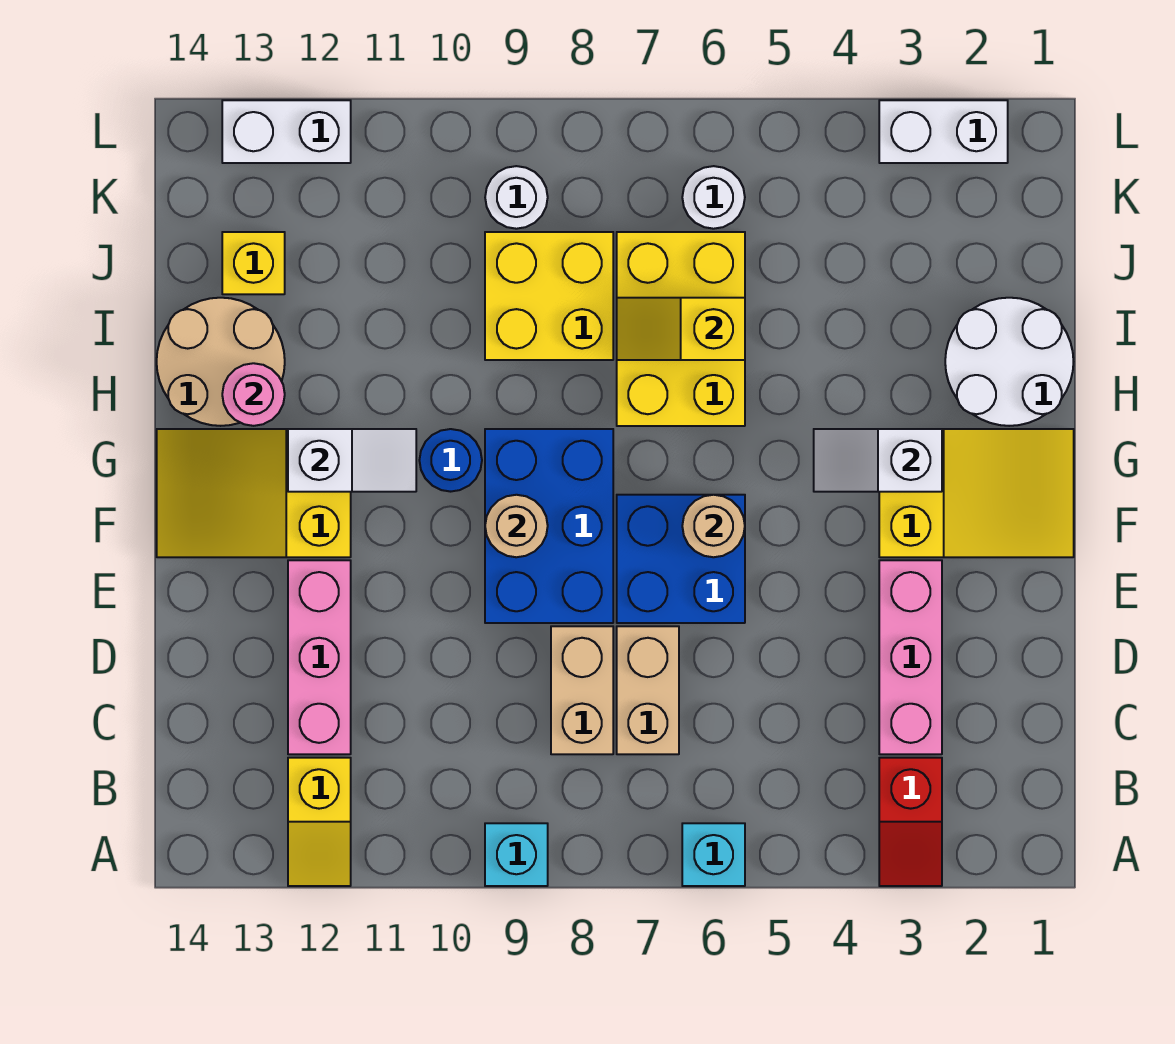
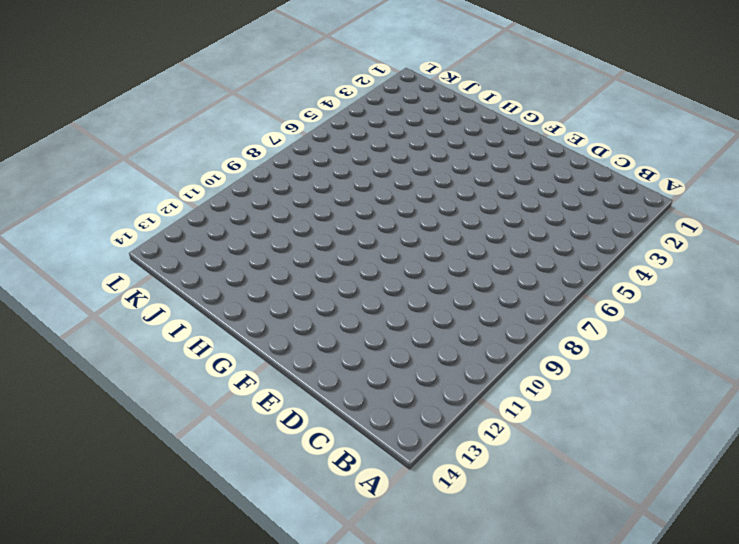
none -> red 1x2 slope [879,758,942,886]
none -> cyan 1x1 brick [682,823,745,886]
none -> cyan 1x1 brick [485,823,548,886]

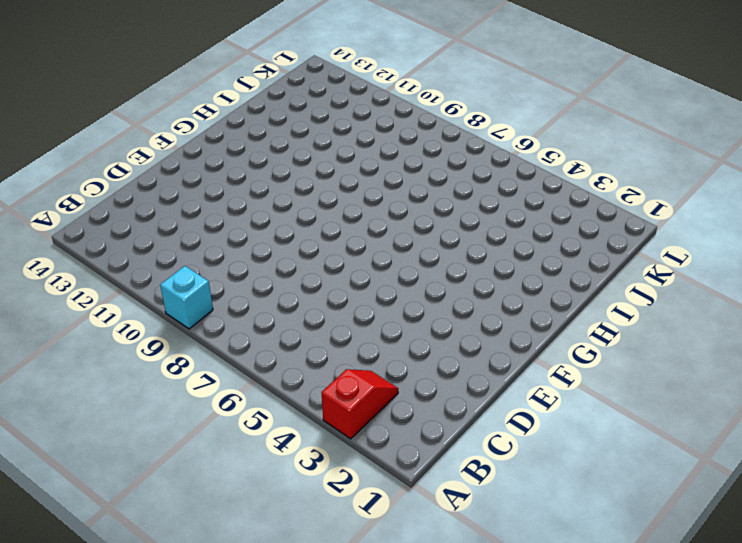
red 1x2 slope [321,369,398,439] -> red 1x2 slope turned to [879,758,942,886]
none -> cyan 1x1 brick [682,823,745,886]
none -> yellow 1x2 slope [288,758,351,886]
none -> pink 1x3 brick [879,560,942,754]

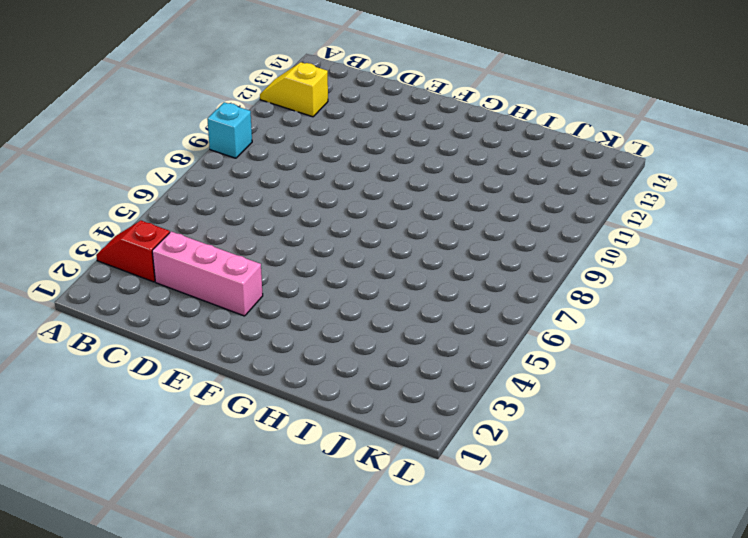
none -> cyan 1x1 brick [682,823,745,886]
none -> tan 1x2 brick [617,626,679,754]
none -> tan 1x2 brick [551,626,613,754]

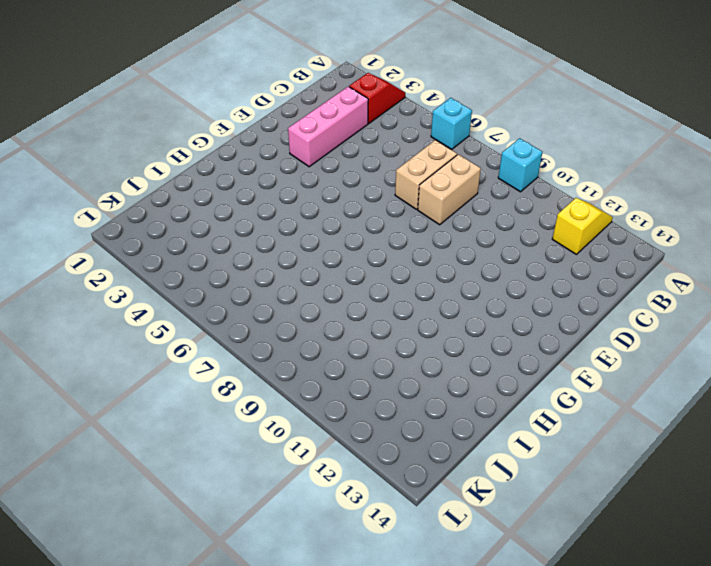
none -> pink 1x3 brick [288,560,351,754]
none -> blue 2x2 brick [617,495,745,623]
none -> blue 2x3 brick [485,429,613,623]

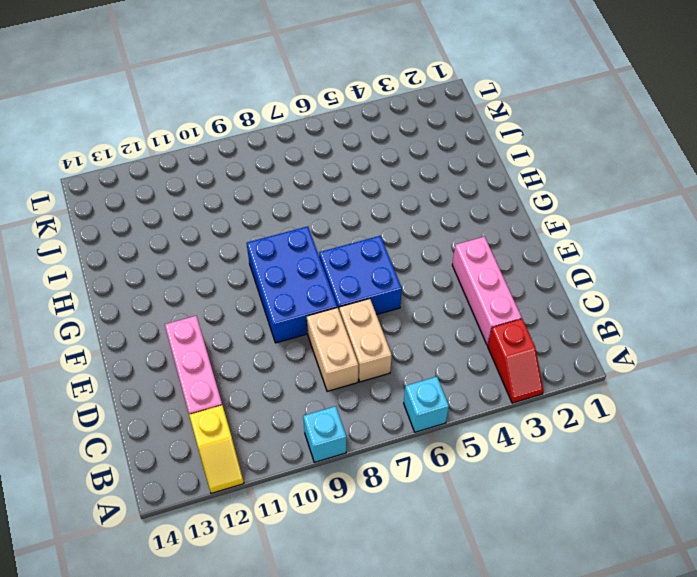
none -> yellow 2x3 slope [879,429,1074,557]
none -> yellow 2x3 slope [157,429,351,557]
none -> blue 1x1 round brick [419,429,482,492]

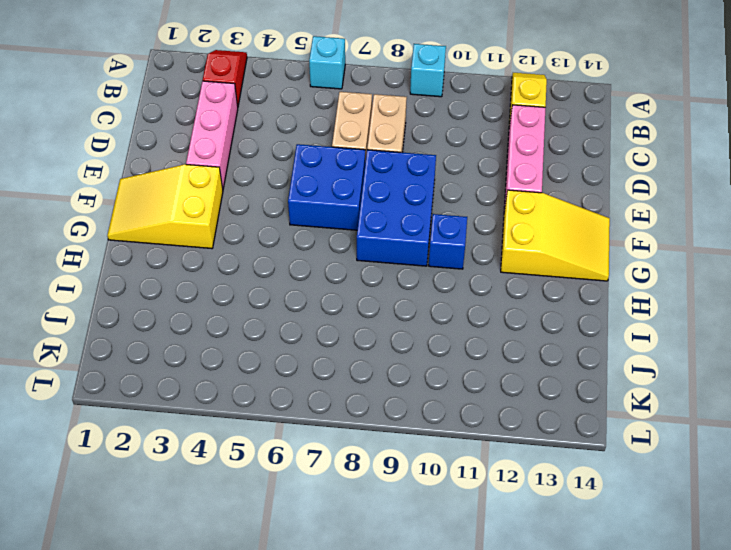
blue 1x1 brick [429,214,467,269] -> blue 1x1 round brick [419,429,482,492]
none -> white 2x2 round brick [945,298,1073,426]
none -> yellow 2x3 brick [617,232,745,426]
none -> tan 2x2 round brick [157,298,285,426]

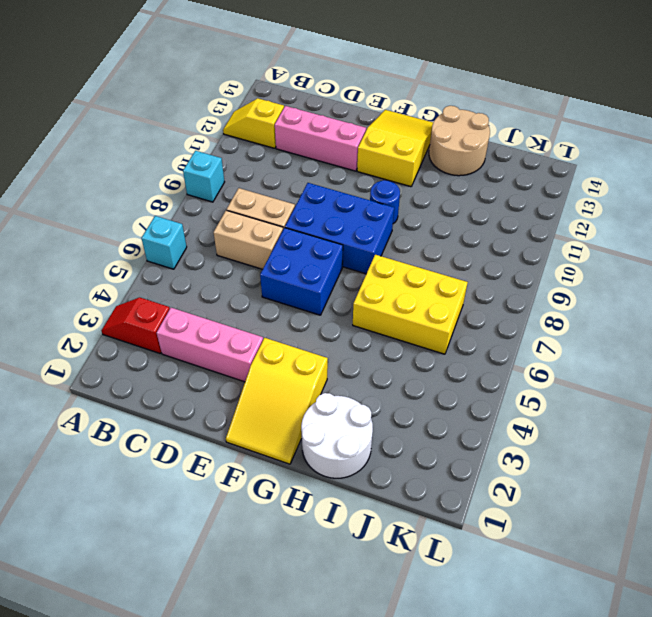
none -> yellow 2x2 brick [485,232,613,360]
none -> yellow 1x1 brick [222,232,285,294]
none -> white 1x1 round brick [682,166,745,229]

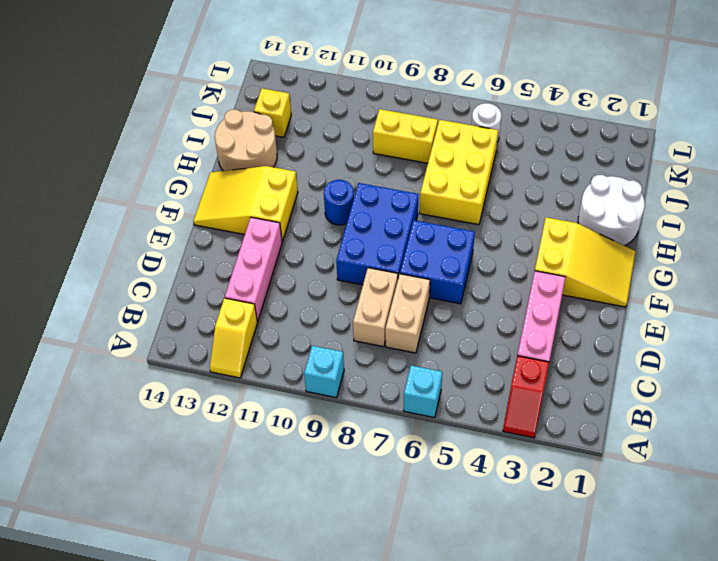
yellow 1x2 brick [373,109,438,163] -> yellow 2x2 brick [485,232,613,360]
none -> white 1x1 round brick [485,166,548,229]
none -> white 1x2 brick [879,100,1008,163]
none -> white 1x2 brick [222,100,351,163]

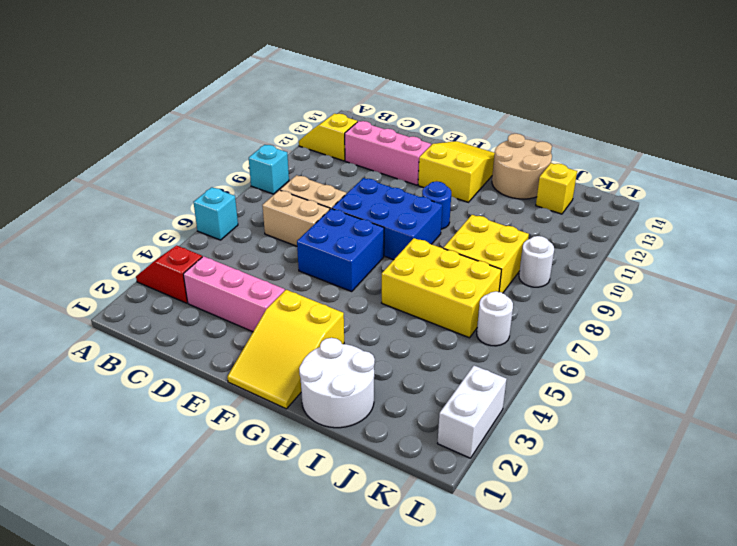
none -> white 1x2 brick [222,100,351,163]
none -> tan 1x1 round brick [682,495,745,557]
none -> tan 1x1 round brick [485,495,548,557]

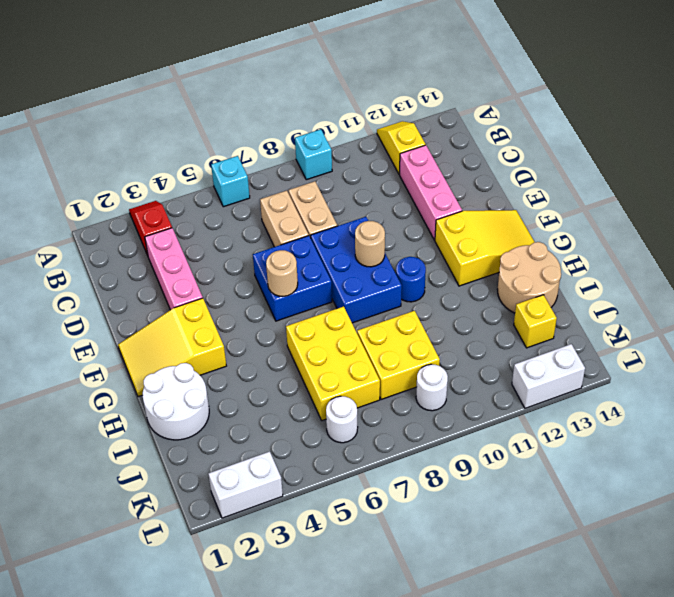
none -> white 1x2 slope [814,429,942,492]
none -> white 1x2 slope [288,429,416,492]
none -> pink 1x1 round brick [222,363,285,426]

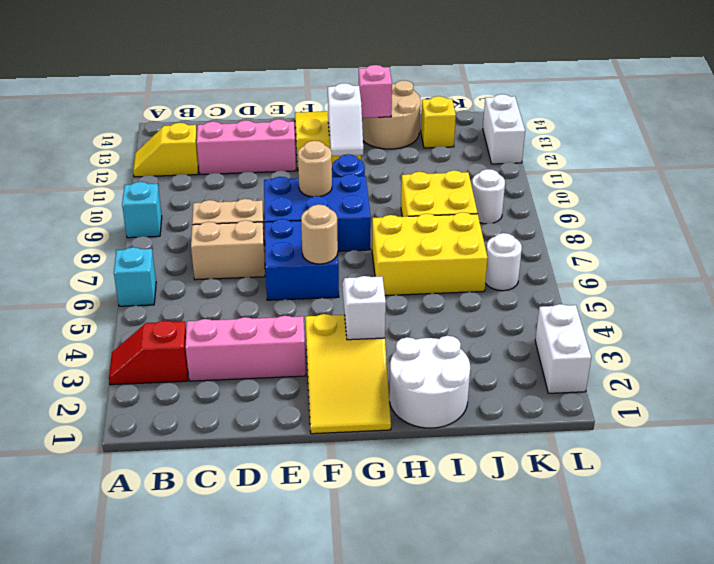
pink 1x1 brick [359,65,392,118] -> pink 1x1 round brick [222,363,285,426]
none -> yellow 1x2 slope [617,298,745,360]

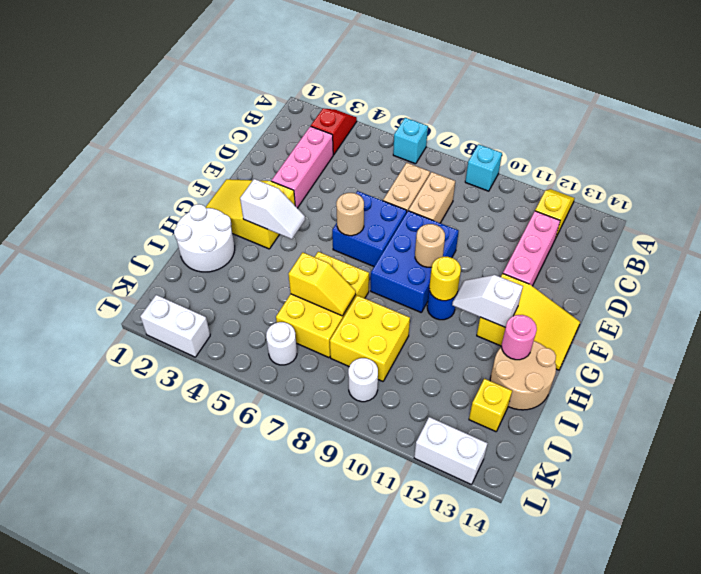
yellow 1x1 round brick [429,257,461,301] -> none

